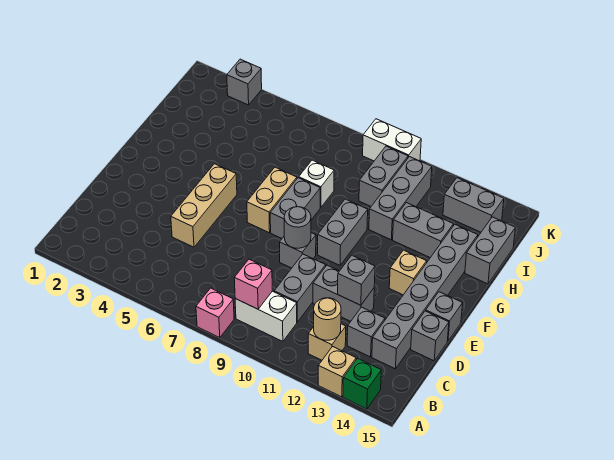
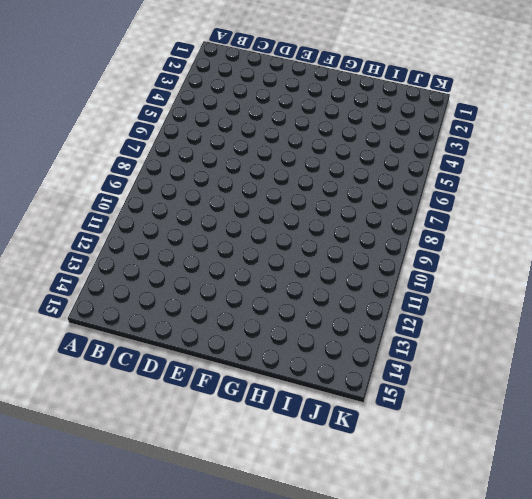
none -> pink 1x1 brick [196,288,234,338]
none -> tan 1x1 brick [318,347,356,397]
none -> green 1x1 brick [343,358,381,409]

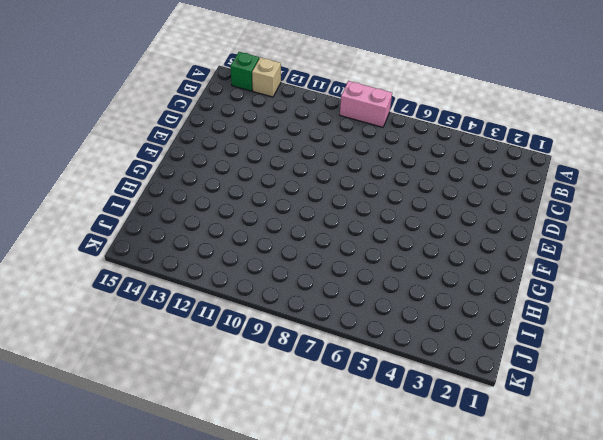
pink 1x2 brick [340,81,392,127] -> pink 1x1 brick [196,288,234,338]
none -> white 1x2 brick [235,291,297,341]
none -> tan 1x1 brick [308,324,346,360]
none -> grey 1x2 brick [274,254,326,322]

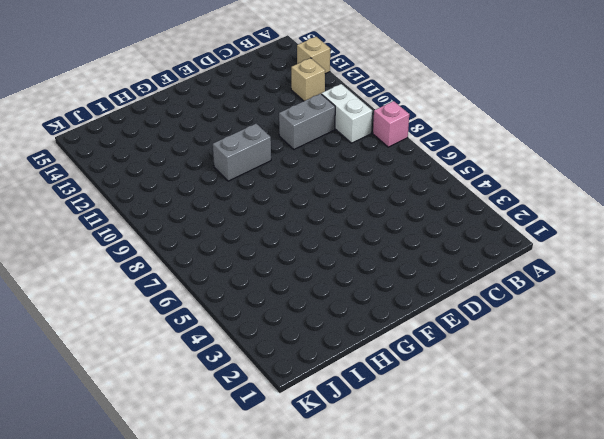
none -> green 1x1 brick [343,358,381,409]
none -> grey 1x1 brick [347,307,385,357]
none -> grey 1x6 brick [372,225,478,369]

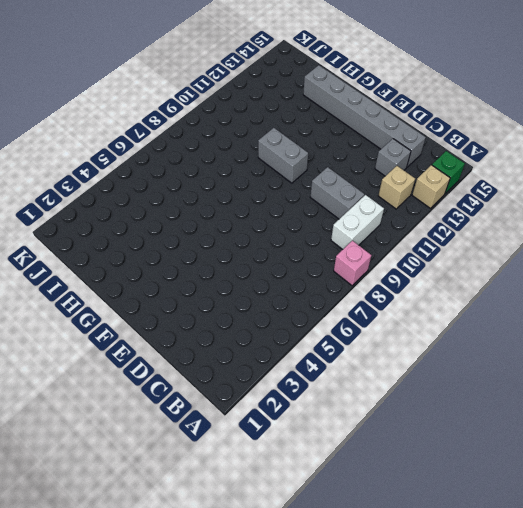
none -> tan 1x3 brick [171,164,237,247]
none -> grey 1x2 brick [313,265,374,321]
none -> grey 1x1 brick [411,311,449,361]

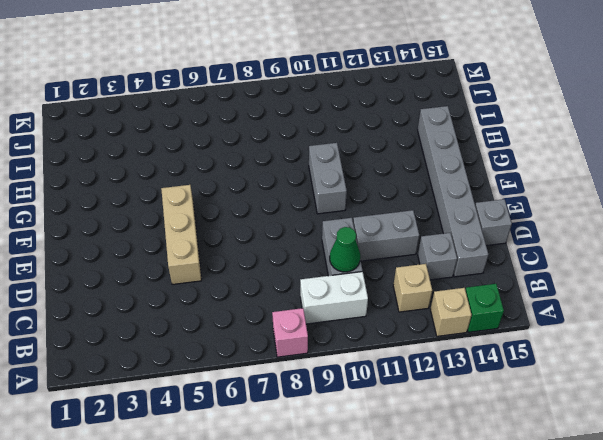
green 1x1 cone [330,227,360,272] -> none
none -> grey 1x1 brick [280,233,316,268]
none -> grey 1x1 brick [426,292,463,341]
none -> tan 1x2 brick [247,167,297,233]

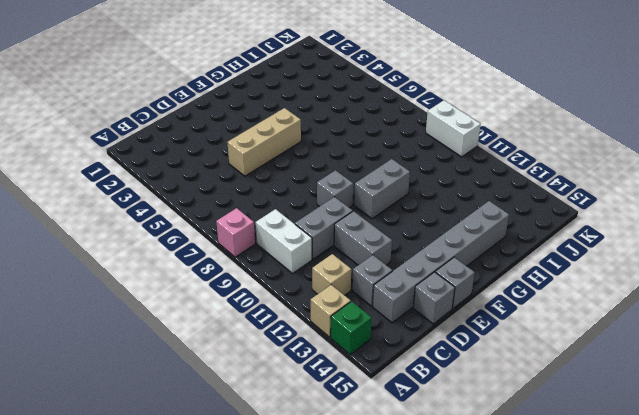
none -> tan 1x2 brick [247,167,297,233]
none -> grey 1x2 brick [270,178,320,238]
none -> tan 1x1 brick [389,250,427,295]

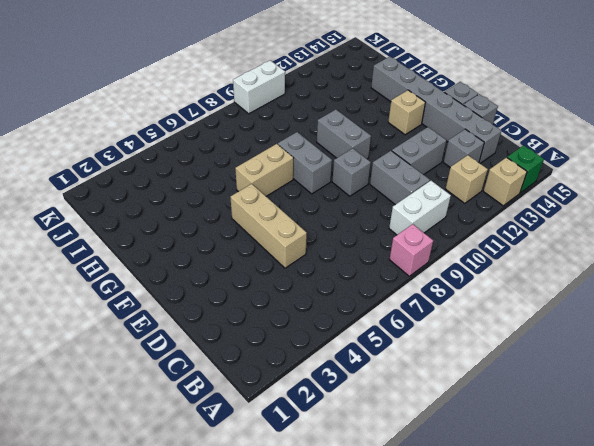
tan 1x2 brick [235,144,293,196] -> tan 1x2 brick turned to [247,167,297,233]
none -> white 1x1 brick [299,160,334,208]
none -> grey 1x3 brick [369,157,432,240]
none -> grey 1x2 brick [393,203,453,258]

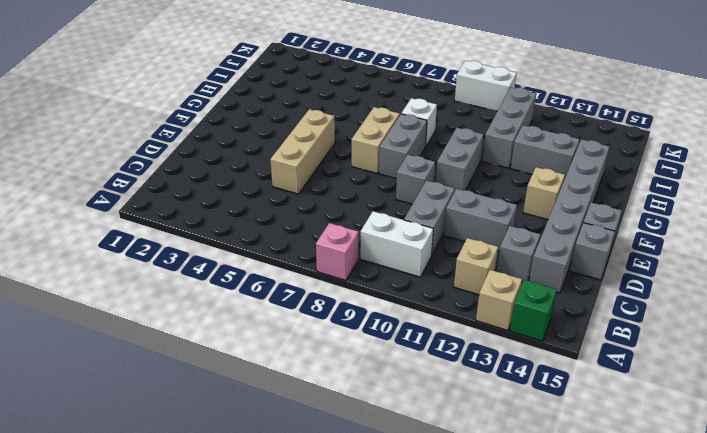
none -> grey 1x2 brick [465,217,515,284]
none -> grey 1x2 brick [359,146,408,206]
none -> grey 1x2 brick [443,178,504,232]

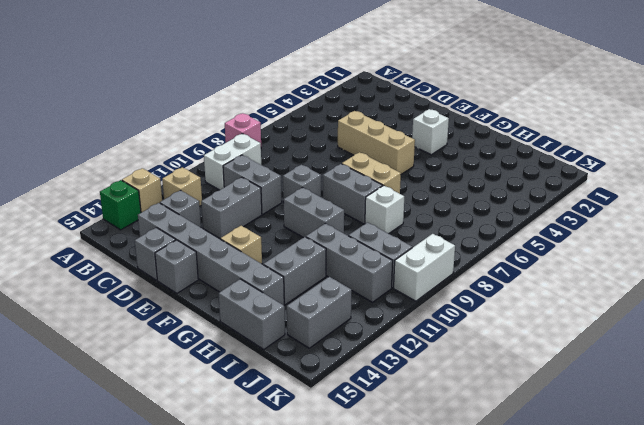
white 1x1 brick [412,109,449,155] -> none
none -> grey 1x1 brick [227,59,262,105]
none -> pink 1x1 brick [234,259,272,309]
none -> tan 1x1 round brick [314,298,341,340]

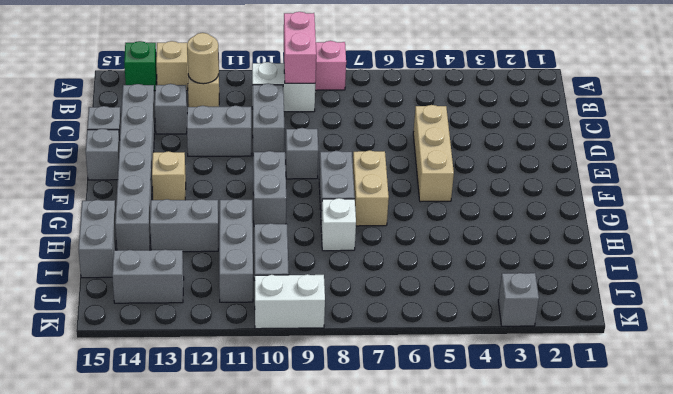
pink 1x2 brick [284,12,316,83] -> pink 1x1 brick [234,259,272,309]
none -> grey 1x1 brick [338,255,375,305]
none -> grey 1x1 round brick [284,206,311,248]

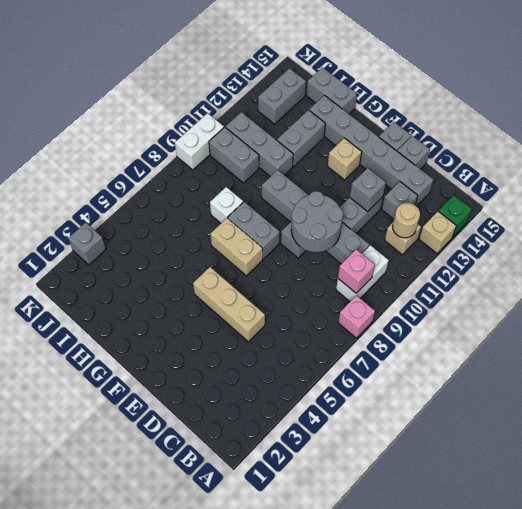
grey 2x2 round brick [291,191,343,252] -> grey 1x1 round brick [284,206,311,248]

